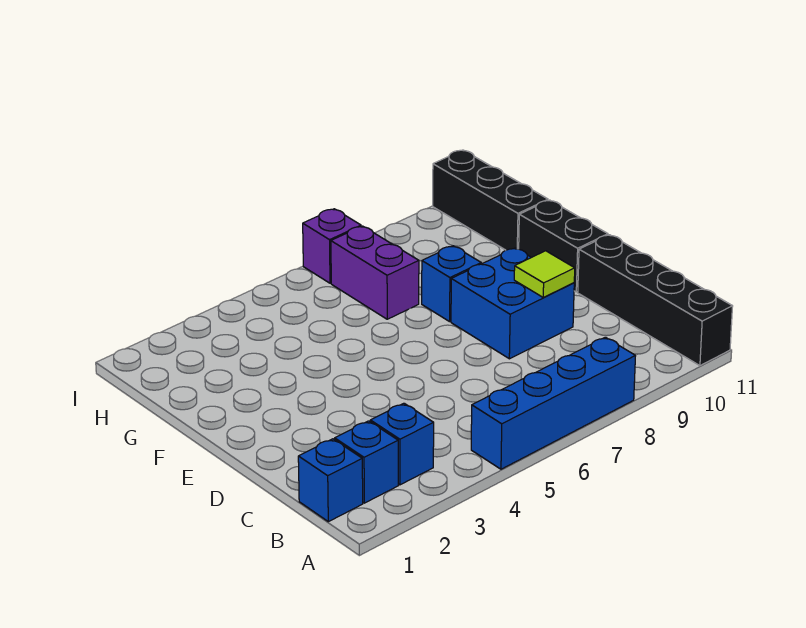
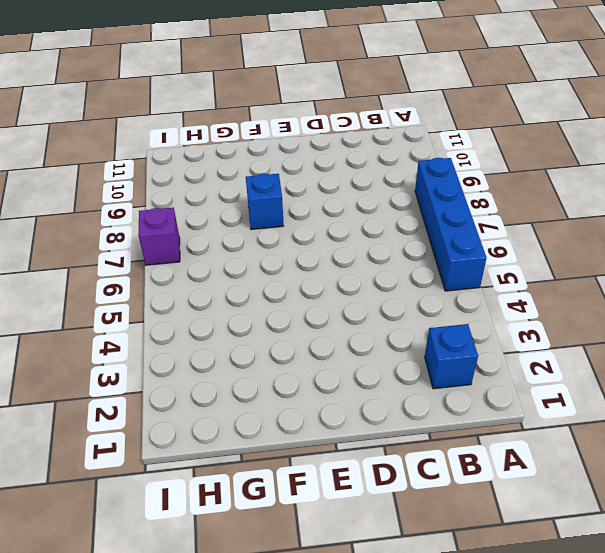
none -> black 1x4 brick [578,235,733,366]
none -> blue 1x1 brick [298,439,363,522]
none -> blue 1x1 brick [370,403,434,485]

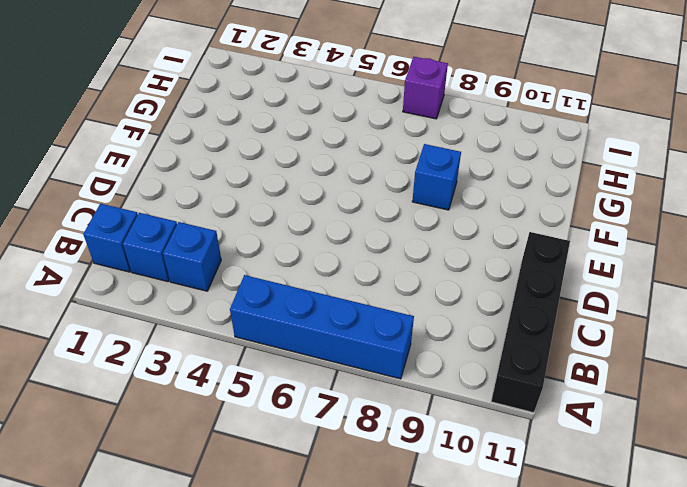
none -> blue 2x2 brick [451,248,574,359]
none -> black 1x2 brick [519,200,608,292]
none -> purple 1x2 brick [331,226,419,319]

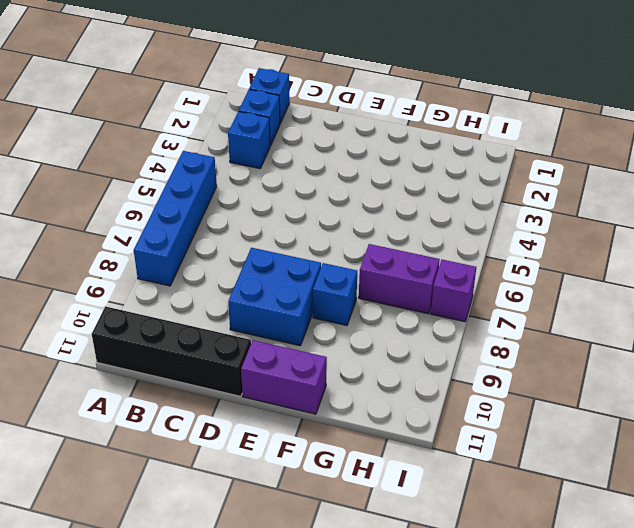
purple 1x2 brick [241,340,327,414] -> black 1x2 brick [519,200,608,292]
none -> black 1x3 brick [433,150,548,250]
none -> lime 1x1 tile [514,251,575,297]

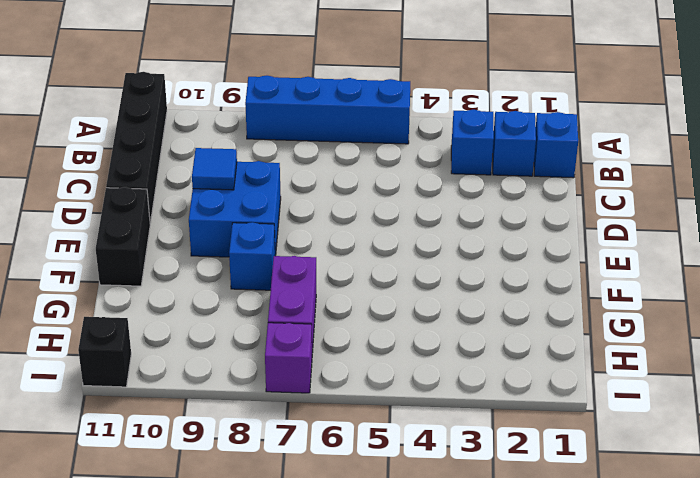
blue 1x1 tile [192,148,237,190] -> lime 1x1 tile [514,251,575,297]
black 1x1 brick [78,317,131,387] -> black 1x3 brick [433,150,548,250]

